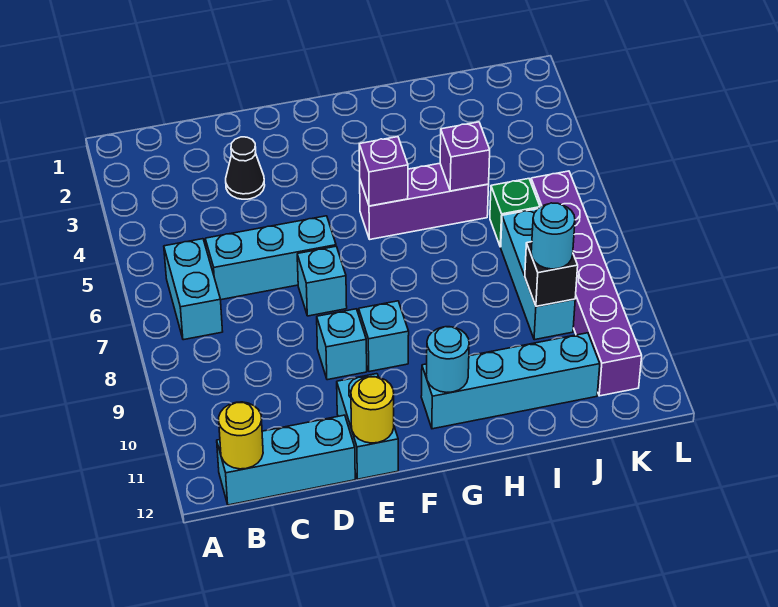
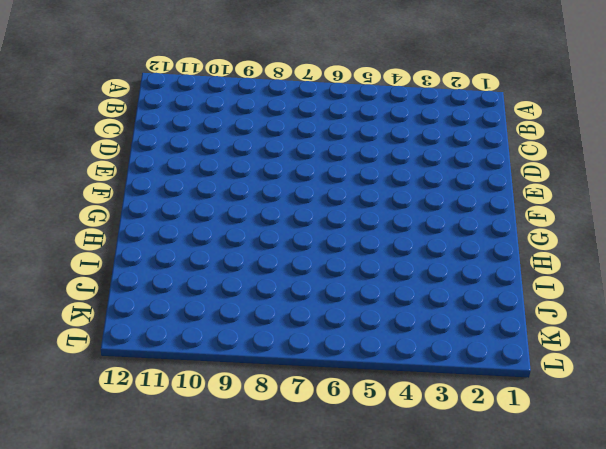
none -> cyan 1x2 brick [164,239,223,340]
none -> cyan 1x3 brick [217,415,355,505]
none -> cyan 1x3 brick [205,216,336,300]

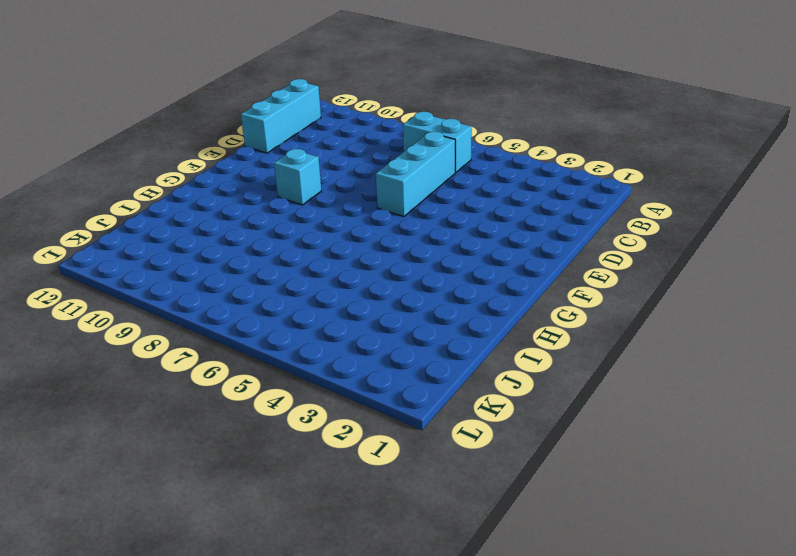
none -> black 1x1 cone [226,137,265,199]
none -> cyan 1x1 brick [297,246,347,316]
none -> cyan 1x1 brick [317,309,367,380]

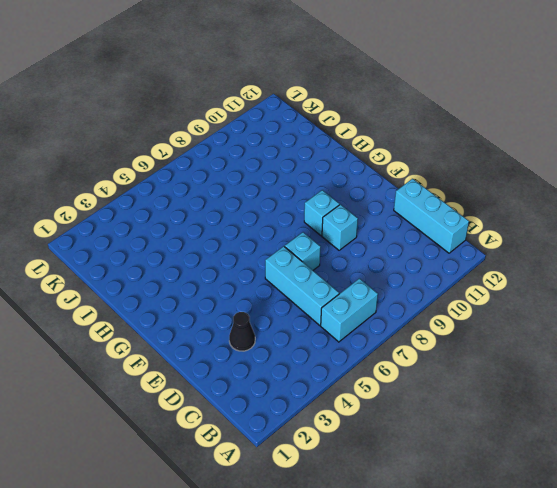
none -> cyan 1x2 brick [337,374,398,479]
none -> purple 1x3 brick [360,163,489,239]
none -> cyan 1x4 brick [421,333,600,429]

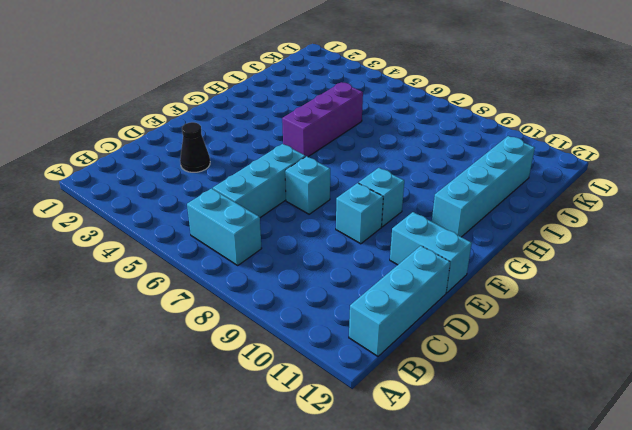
none -> green 1x1 brick [490,179,540,247]
none -> cyan 1x3 brick [501,209,575,340]
none -> purple 1x6 brick [531,171,642,396]

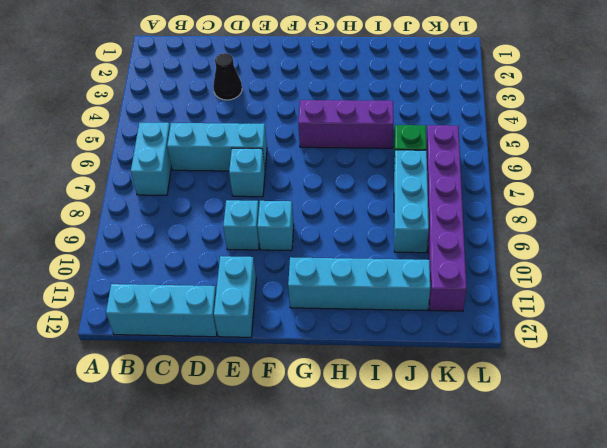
none -> yellow 1x1 round brick [219,402,263,469]
none -> yellow 1x1 round brick [351,377,394,443]
none -> purple 1x1 brick [359,137,408,206]

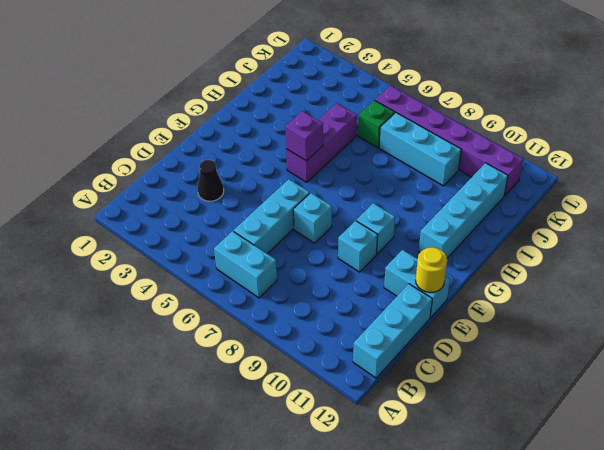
none -> yellow 1x1 round brick [219,402,263,469]
none -> cyan 1x1 round brick [426,327,469,392]
none -> purple 1x1 brick [440,122,490,191]

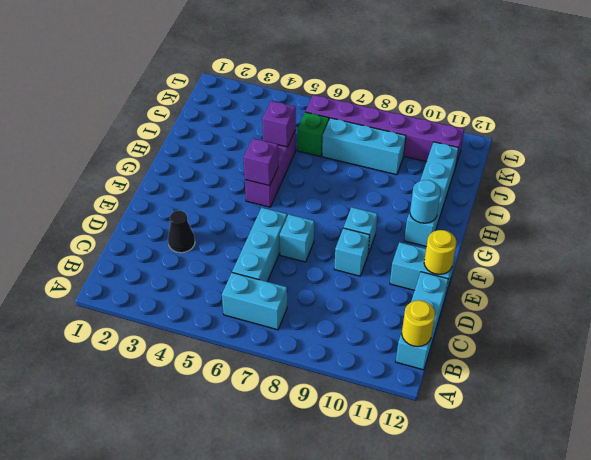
none -> black 1x1 brick [525,242,578,306]
none -> cyan 1x1 round brick [531,203,575,269]

